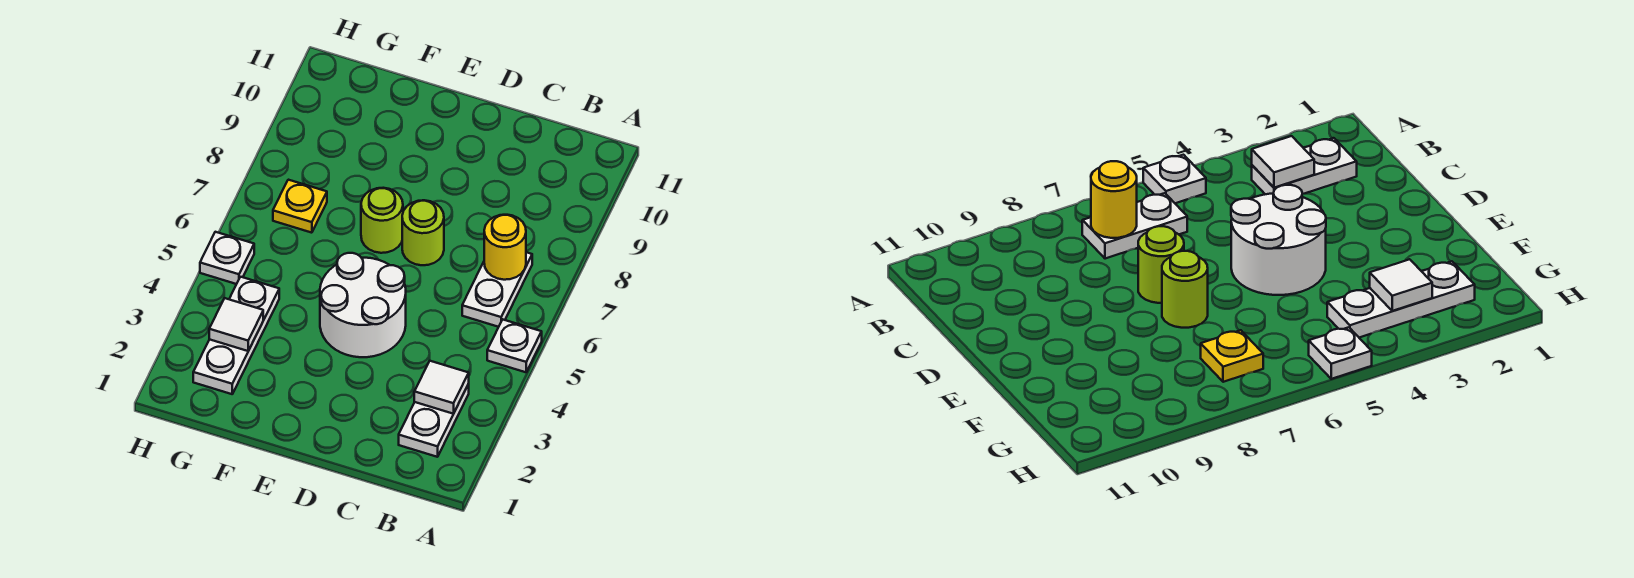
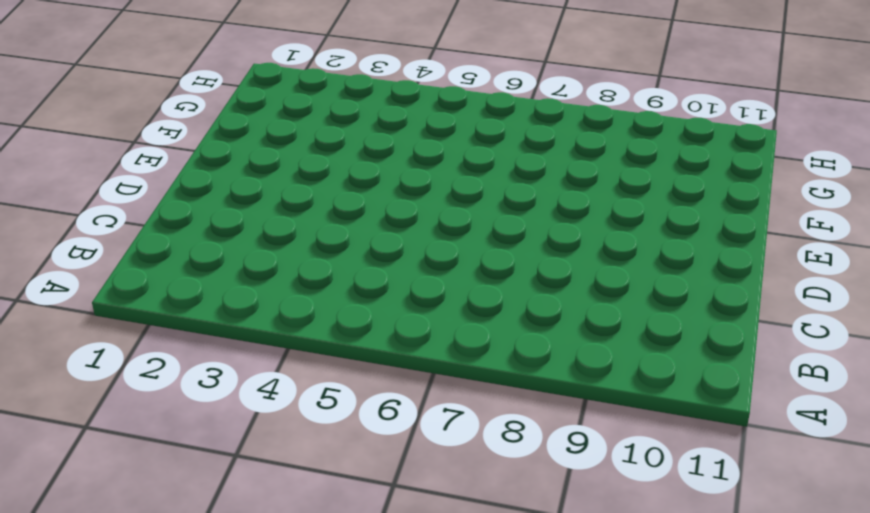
none -> white 1x1 plate [487,320,542,372]
none -> white 1x2 plate [399,384,469,457]
none -> white 1x2 plate [462,252,532,327]

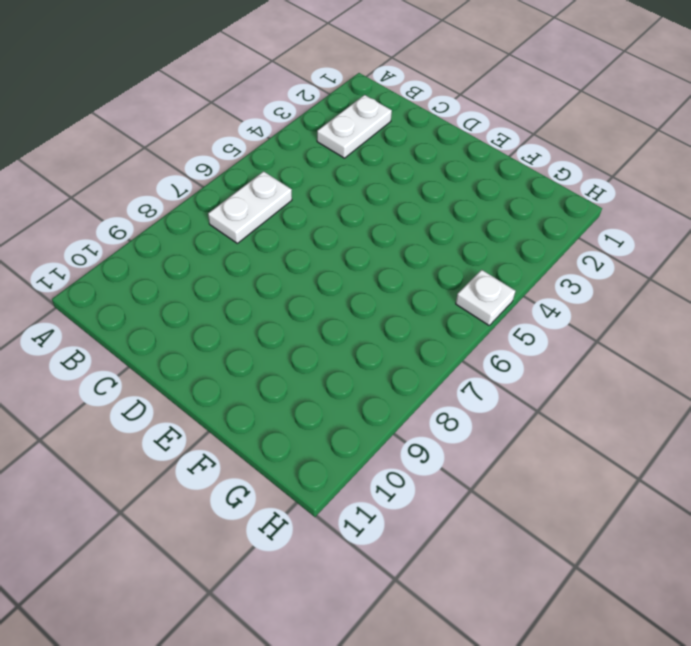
none -> white 1x1 plate [487,320,542,372]
none -> white 2x2 round brick [320,253,406,357]
none -> lime 1x1 round brick [402,200,444,265]

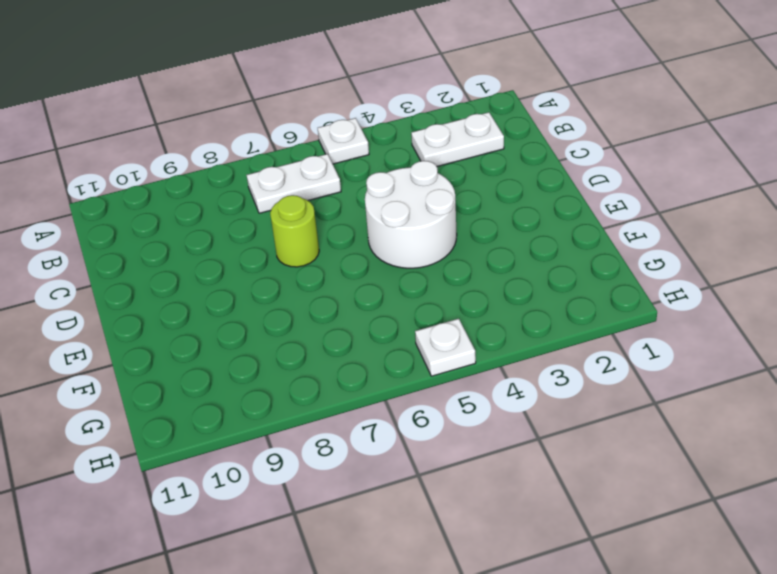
none -> lime 1x1 round brick [361,188,403,253]
none -> white 1x3 plate [193,277,279,394]
none -> yellow 1x1 plate [273,180,327,233]

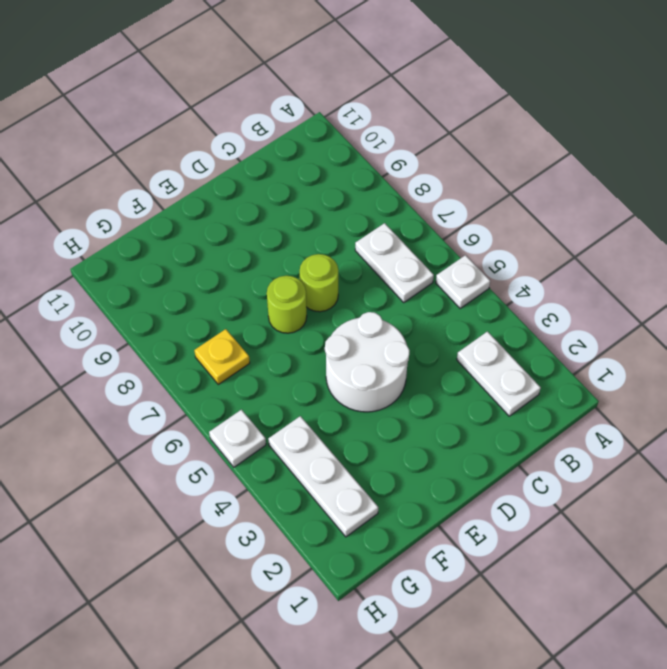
none -> white 1x1 tile [414,361,469,414]
none -> yellow 1x1 round brick [484,215,526,280]
none -> white 1x1 tile [209,298,263,351]

